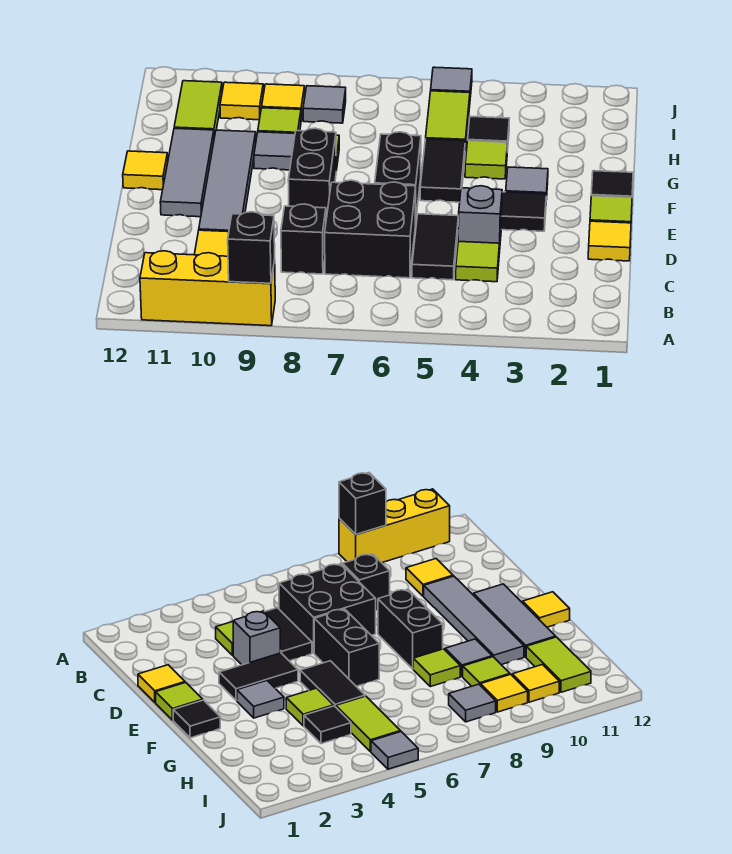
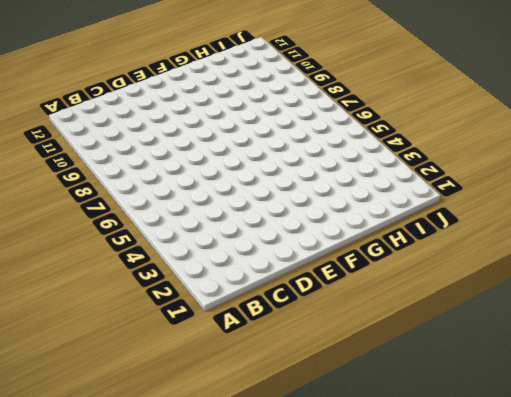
none -> yellow 1x3 brick [140,251,275,326]
none -> lime 1x1 tile [456,242,500,282]
none -> black 1x2 tile [412,214,458,280]
none -> black 2x2 brick [325,180,416,278]

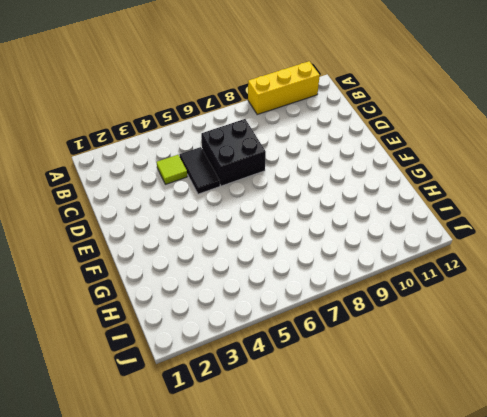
none -> black 1x1 brick [281,204,326,274]
none -> yellow 1x1 tile [194,230,229,256]
none -> yellow 1x1 tile [588,221,631,261]
none -> grey 1x1 brick [458,186,502,253]

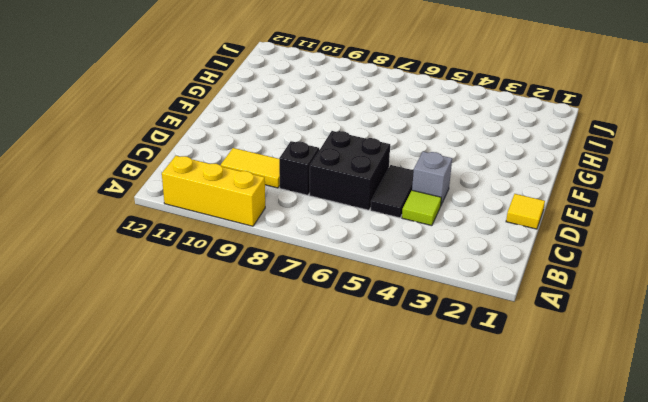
yellow 1x2 tile [221,148,280,188] -> yellow 1x1 tile [194,230,229,256]
none -> grey 1x4 tile [199,130,256,232]
none -> lime 1x1 tile [590,196,632,223]
none -> black 1x2 tile [501,192,546,231]
none -> black 1x2 brick [375,132,421,225]

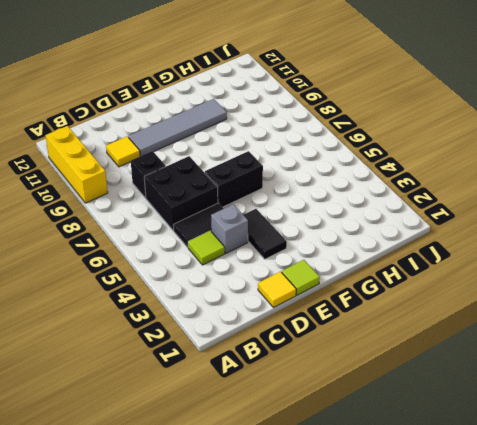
none -> black 1x2 brick [288,128,336,219]
none -> grey 1x3 tile [160,128,214,217]
none -> black 1x1 tile [591,171,633,197]
none -> grey 1x1 tile [506,167,548,200]

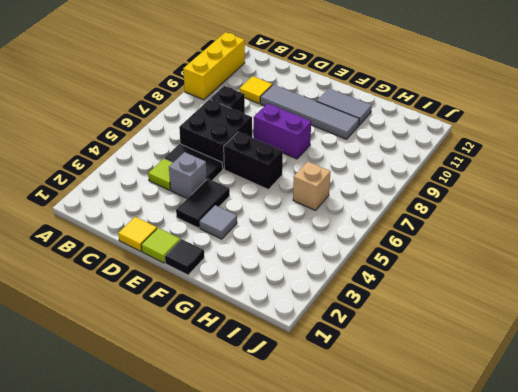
purple 1x2 brick [254,104,311,159] -> black 1x2 brick [288,128,336,219]
grey 1x2 tile [317,88,372,125] -> grey 1x3 tile [160,128,214,217]
tan 1x1 brick [293,161,331,211] -> none
none -> black 1x2 tile [420,139,465,202]
none -> yellow 1x1 tile [123,151,168,190]
none -> lime 1x1 tile [465,141,508,179]
none -> lime 1x1 tile [413,649,460,687]

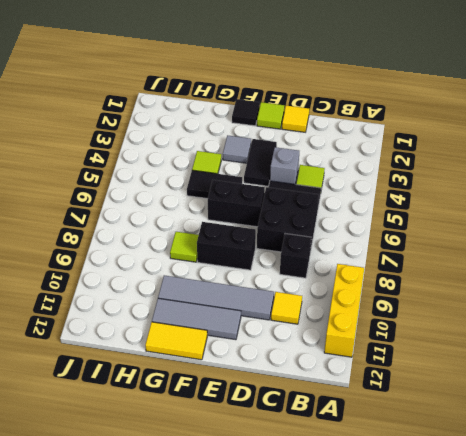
yellow 1x2 tile [145,322,207,360] -> yellow 1x1 tile [123,151,168,190]
none -> grey 1x1 tile [254,132,295,170]
none -> black 1x1 tile [468,117,509,152]
none -> lime 1x2 tile [426,91,470,151]
none -> lime 1x1 tile [258,108,301,133]

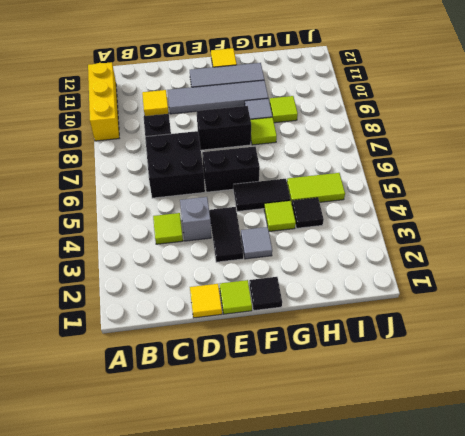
none -> black 1x2 tile [412,214,458,280]
none -> lime 1x2 tile [174,81,222,137]
none -> grey 1x1 tile [303,86,346,123]
none -> yellow 1x1 tile [262,84,305,120]

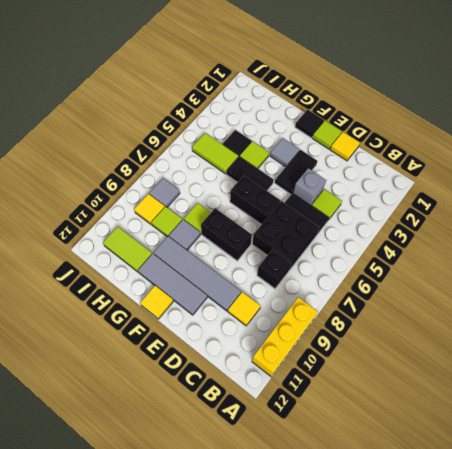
none -> yellow 1x1 tile [220,82,263,120]
none -> grey 1x1 tile [431,67,472,97]
none -> black 1x1 brick [228,212,275,283]

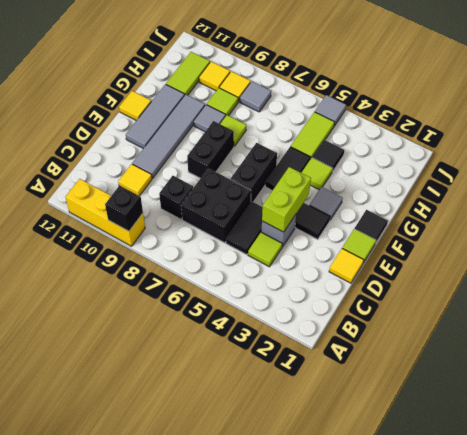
lime 1x2 brick [262,167,311,232] -> none

